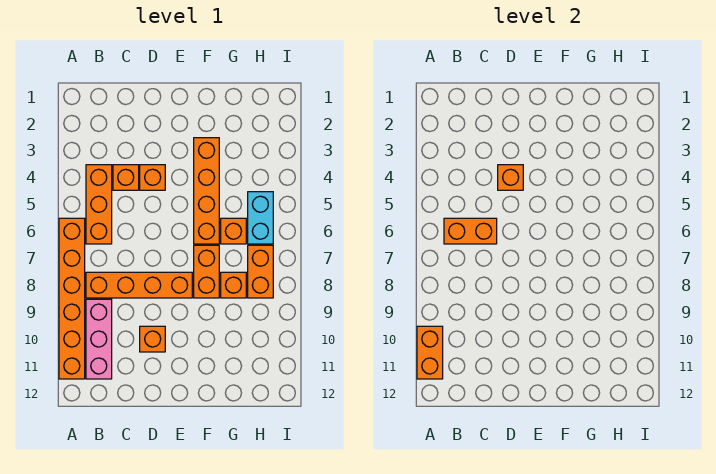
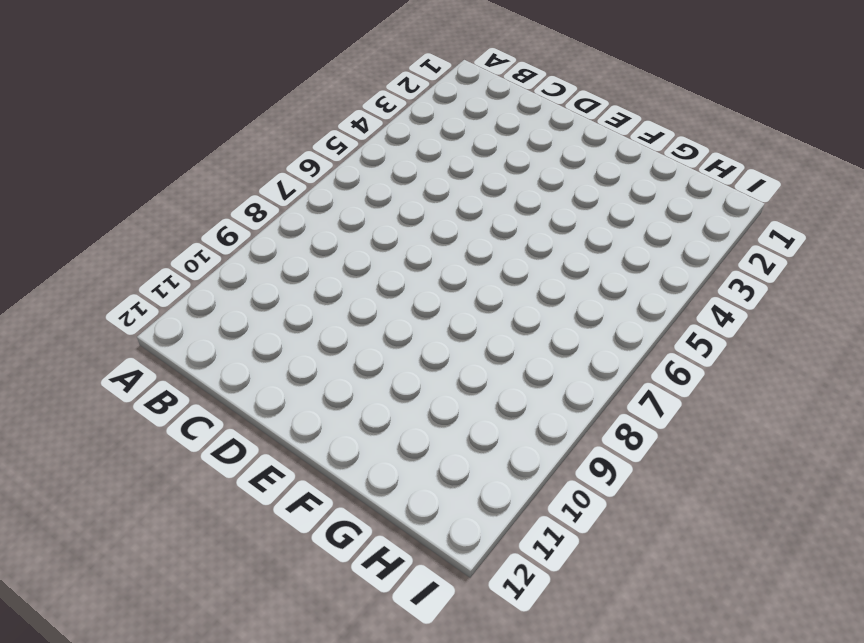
none -> orange 1x6 brick [59,218,85,379]
none -> orange 1x3 brick [86,165,112,244]
none -> orange 1x4 brick [86,272,192,298]

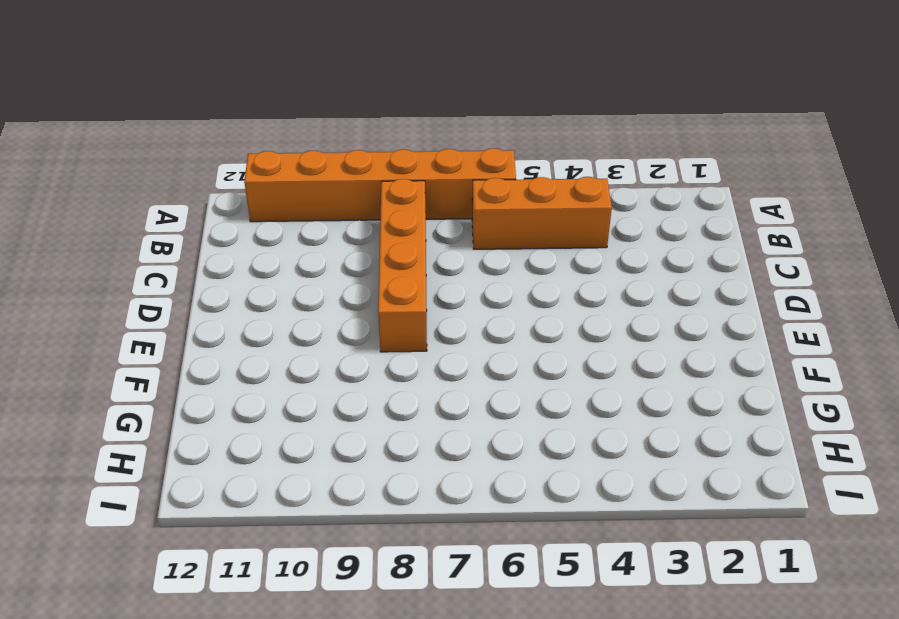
none -> pink 1x3 brick [86,299,112,379]
none -> orange 1x1 brick [113,165,139,190]
none -> orange 1x1 brick [140,165,165,190]

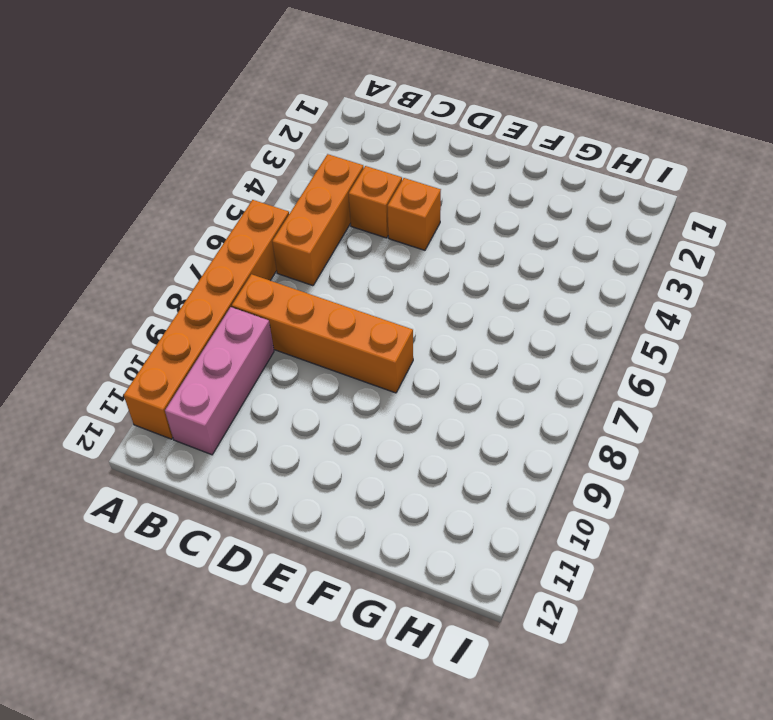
none -> orange 1x1 brick [140,326,165,352]
none -> orange 1x4 brick [194,138,219,244]
none -> orange 1x2 brick [194,245,219,298]

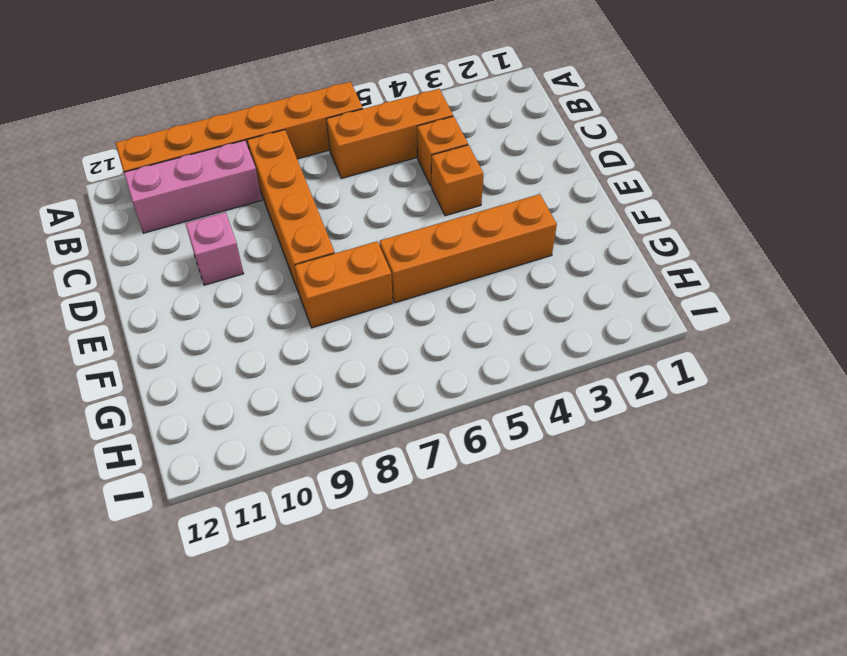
pink 1x1 brick [185,212,244,285] -> orange 1x1 brick [140,326,165,352]
none -> orange 1x1 brick [221,218,246,244]
none -> orange 1x1 brick [221,272,246,298]
none -> cyan 1x2 brick [248,192,273,244]

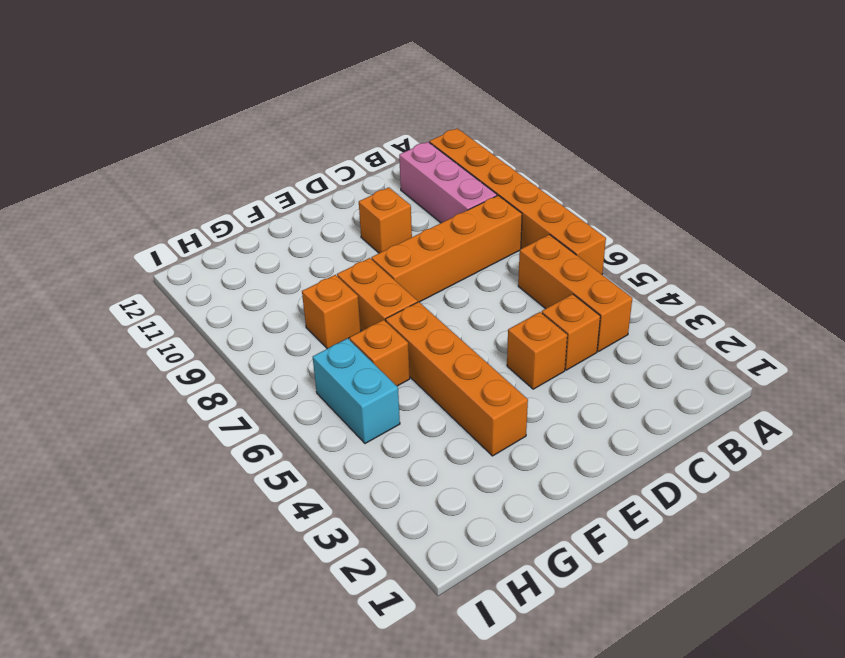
none -> orange 1x2 brick [248,245,273,298]
none -> orange 1x2 brick [417,326,443,379]
none -> orange 1x2 brick [444,218,497,244]

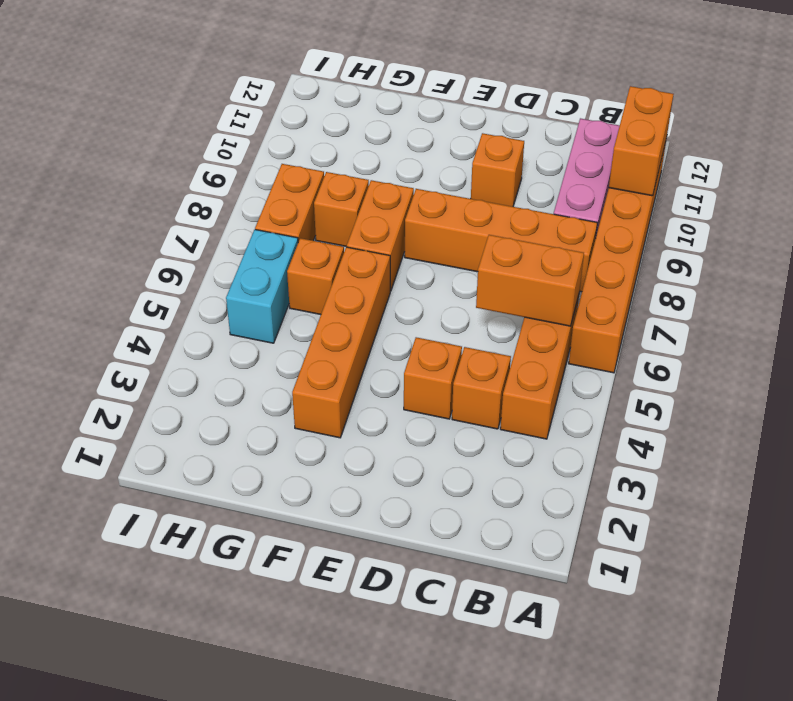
none -> orange 1x1 brick [498,165,523,190]

